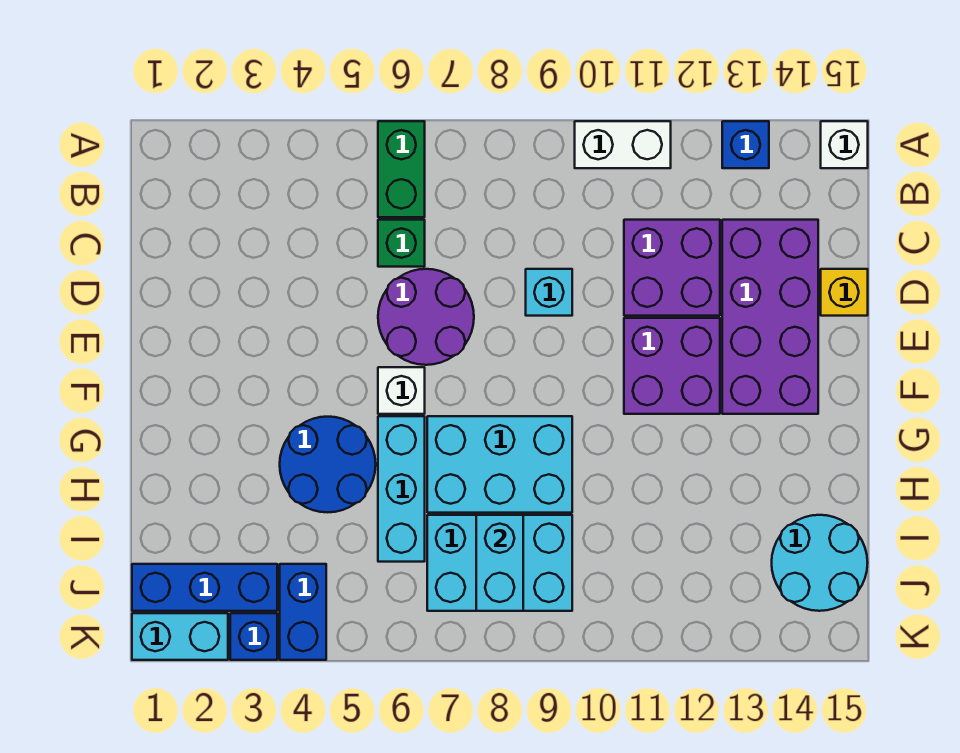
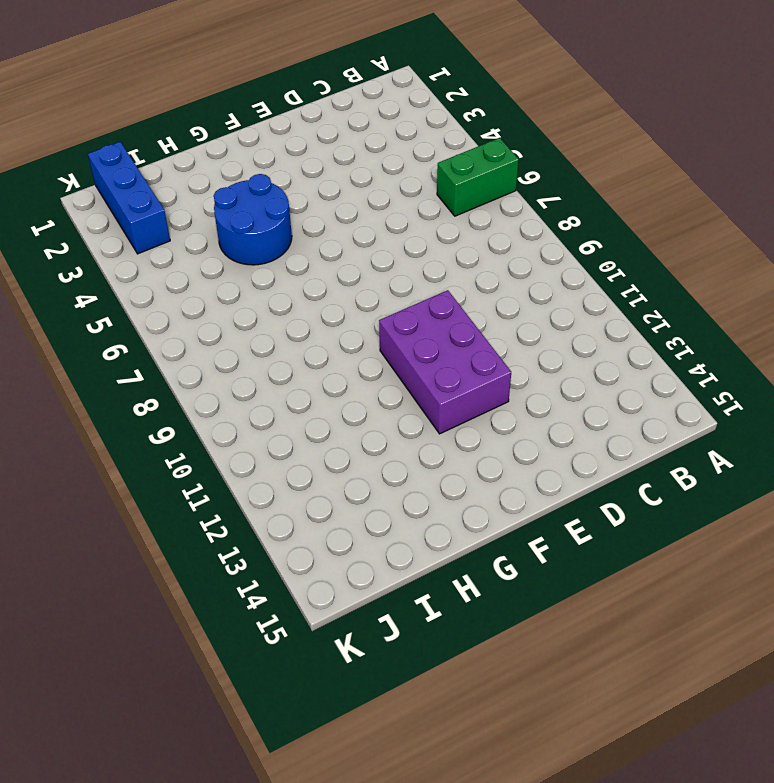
purple 2x3 brick [379,290,511,434] -> purple 2x2 brick [624,318,720,414]
none -> white 1x2 brick [575,121,671,168]
none -> blue 1x1 brick [722,121,769,168]
none -> white 1x1 brick [821,121,868,168]

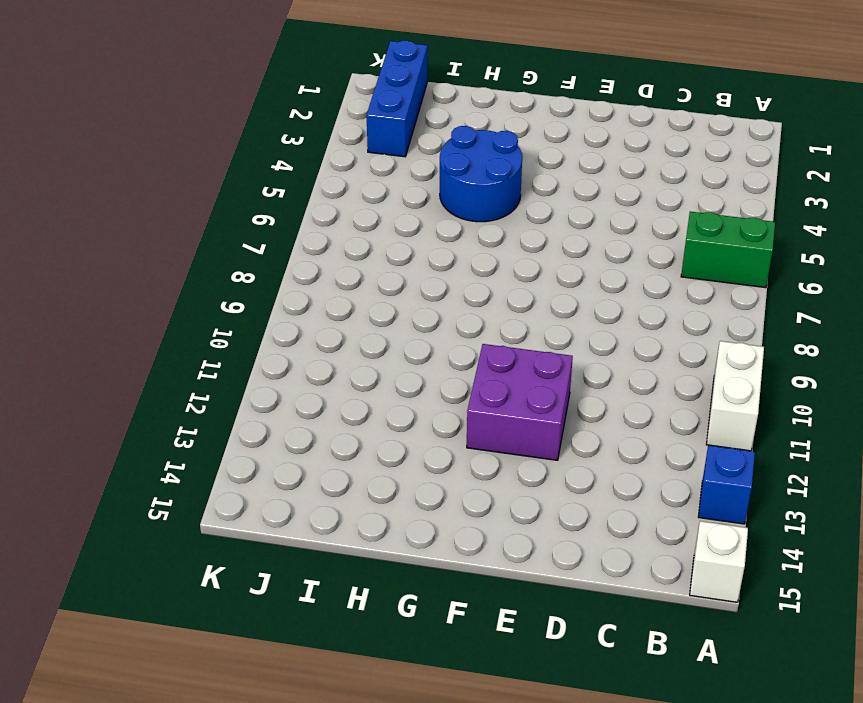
none -> green 1x1 brick [378,220,425,267]
none -> purple 2x2 brick [624,220,720,316]
none -> purple 2x4 brick [722,220,818,414]

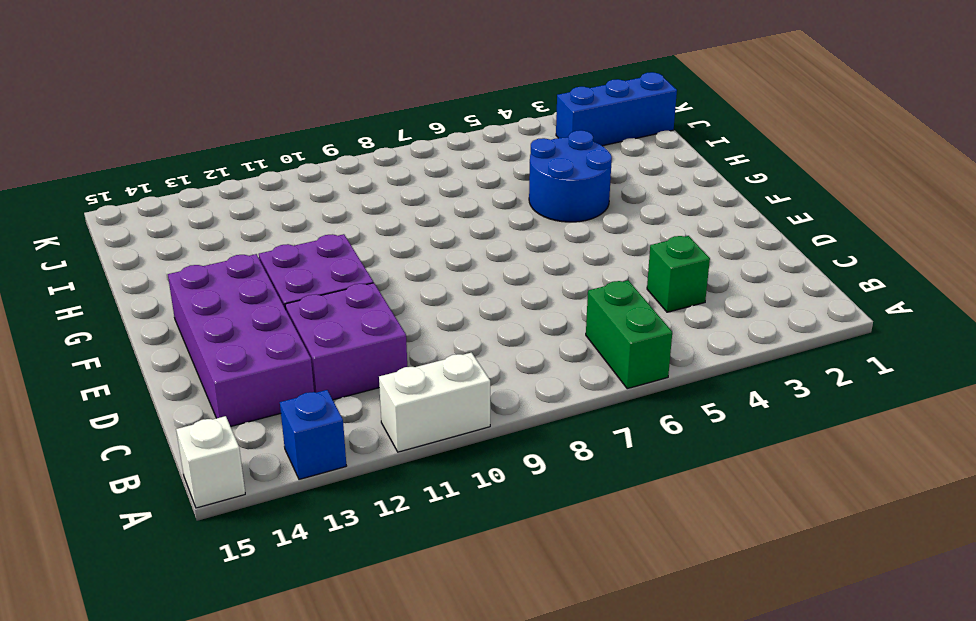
green 1x1 brick [647,236,710,312] -> green 1x1 brick moved to [378,220,425,267]
none -> purple 2x2 round brick [378,269,474,365]
none -> cyan 1x1 brick [526,269,572,316]
none -> yellow 1x1 brick [821,269,868,316]

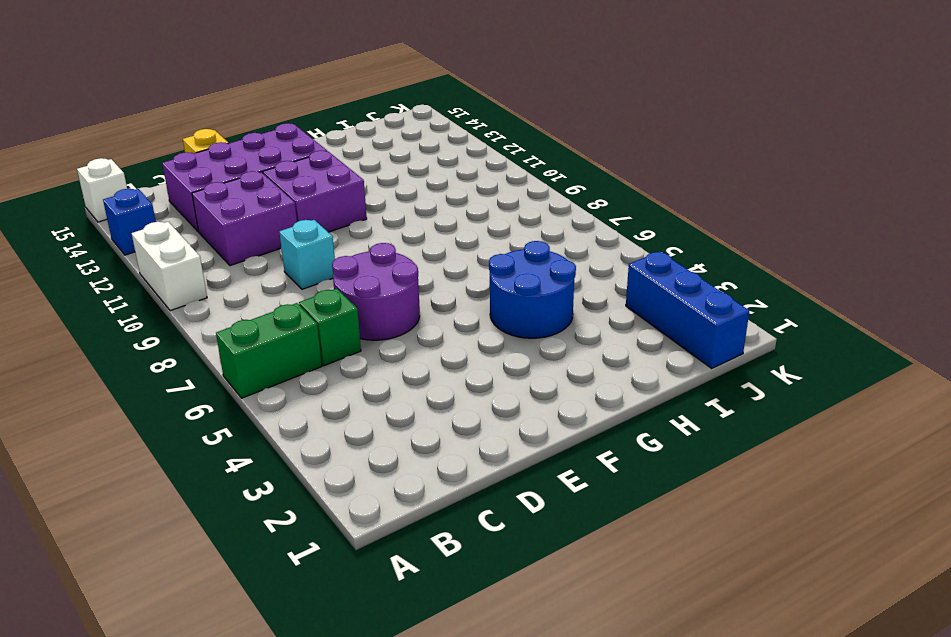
none -> white 1x1 brick [378,367,425,414]
none -> cyan 1x3 brick [378,416,425,562]
none -> cyan 2x3 brick [427,416,572,513]

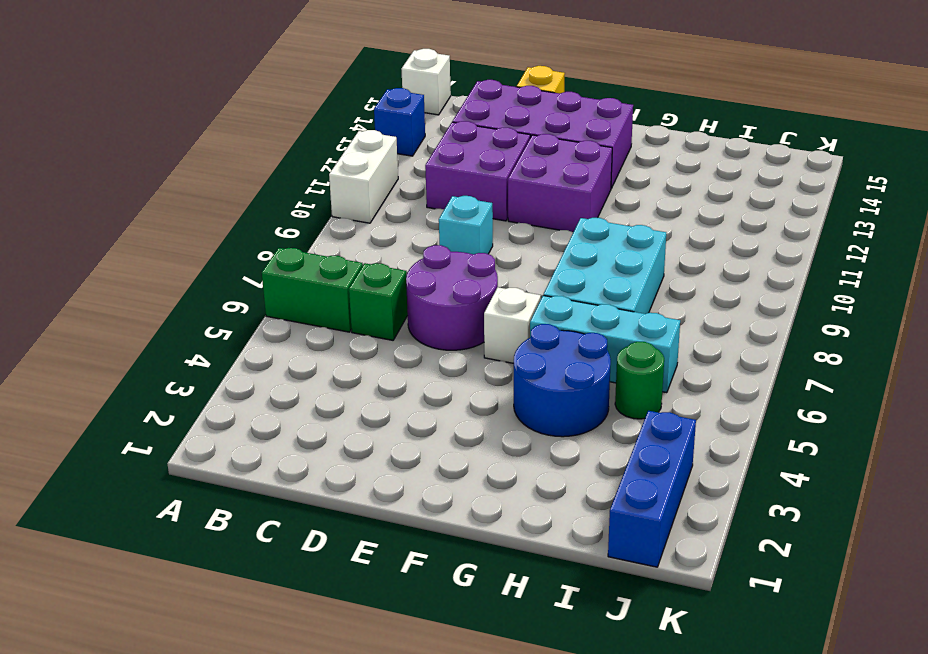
green 1x1 round brick [615,342,664,419] -> none
none -> cyan 2x3 brick [427,515,572,611]
none -> cyan 2x2 round brick [772,515,868,611]
none -> blue 1x2 brick [280,564,326,660]

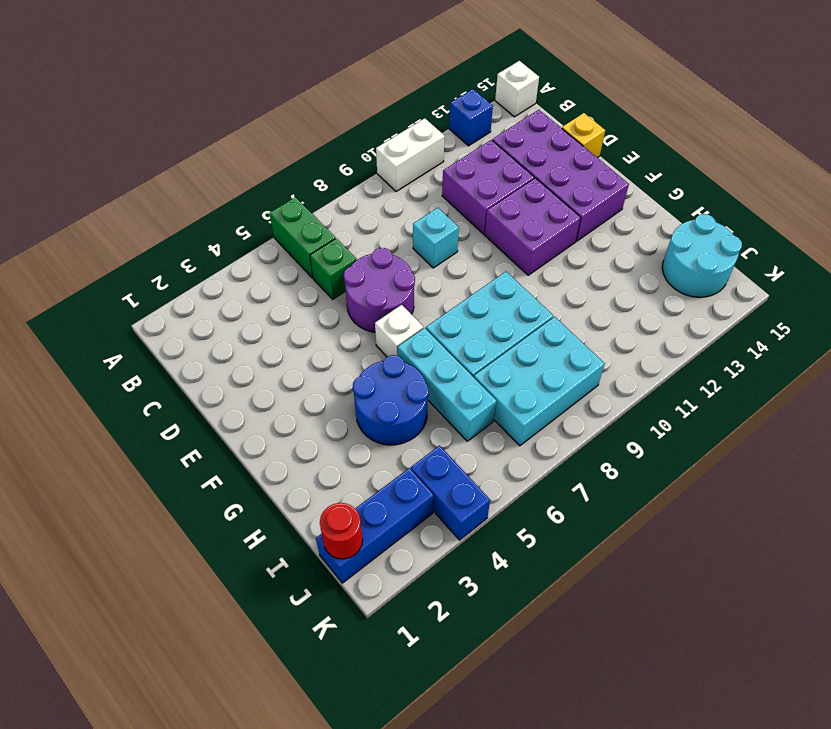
red 1x1 round brick [320,503,363,559] -> none
none -> cyan 1x2 brick [132,613,228,660]
none -> blue 1x1 brick [230,613,277,660]
none -> cyan 1x2 brick [476,515,523,611]

